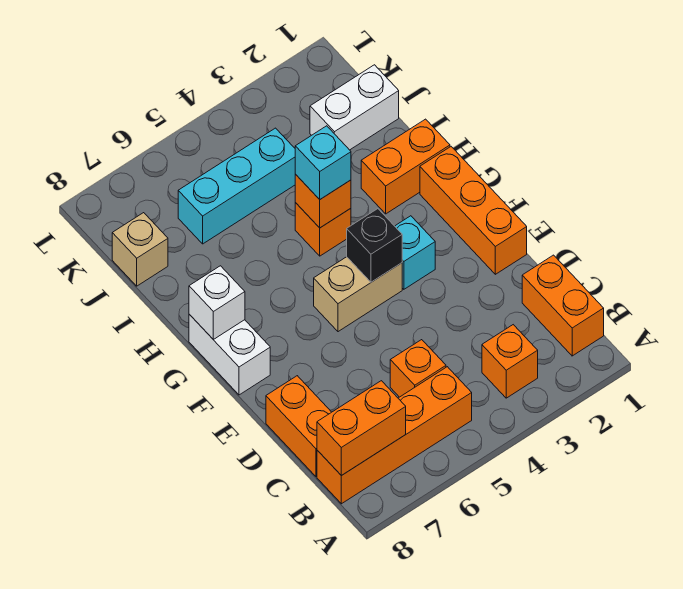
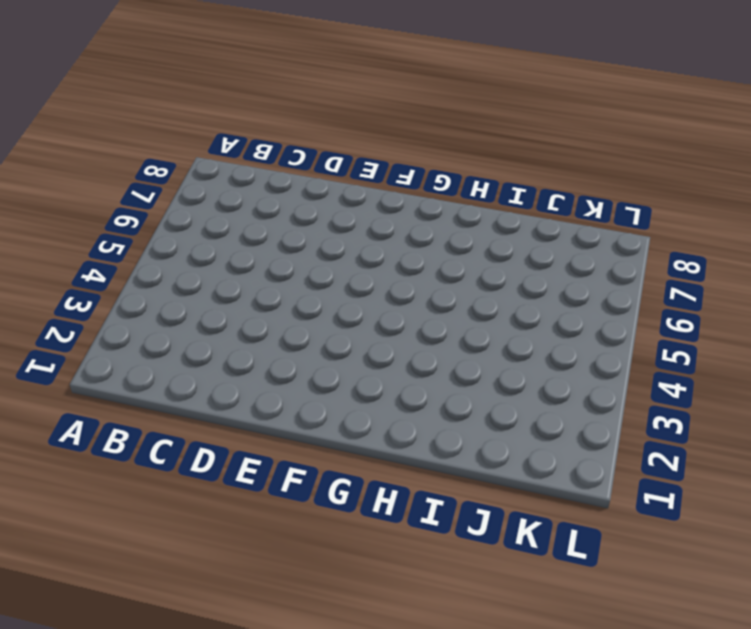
none -> orange 1x2 brick [522,255,604,356]
none -> orange 1x1 brick [482,325,538,398]
none -> orange 1x4 brick [317,367,472,504]

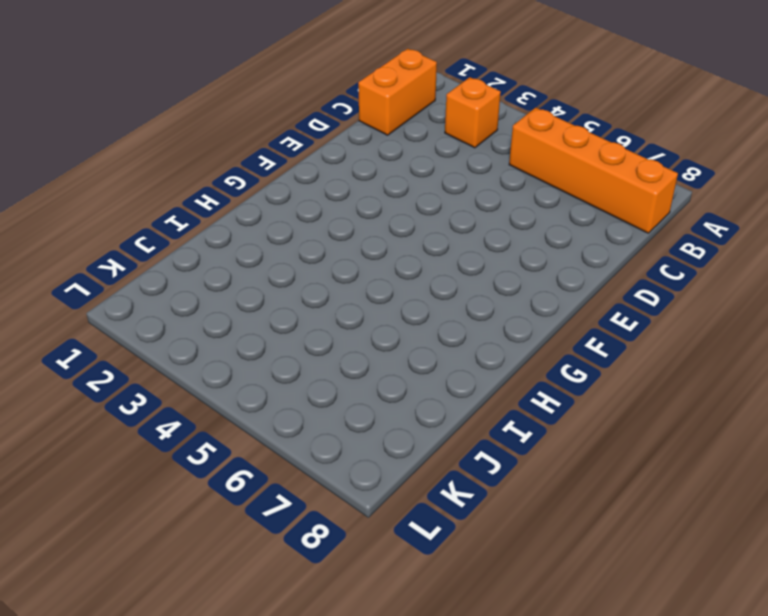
none -> orange 1x1 brick [390,340,446,397]
none -> orange 1x2 brick [266,376,331,476]
none -> orange 1x3 brick [420,147,527,274]

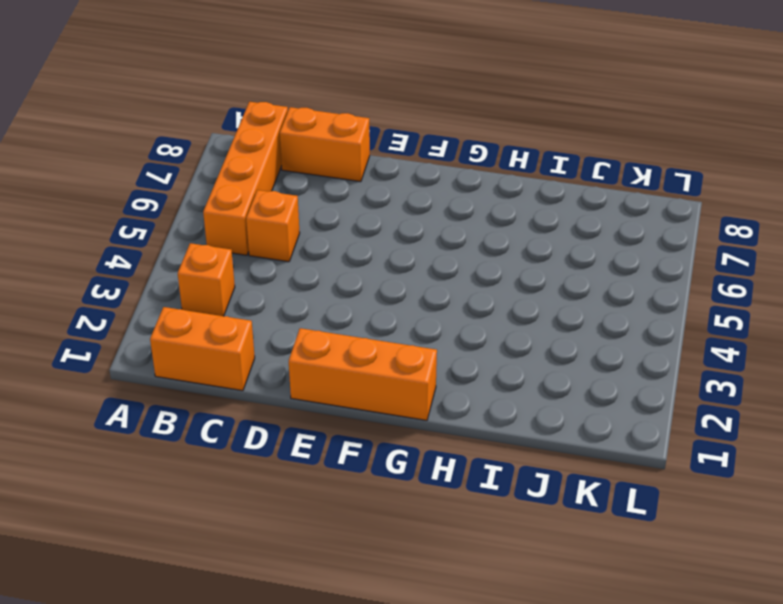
none -> cyan 1x1 brick [395,216,435,289]
none -> tan 1x2 brick [314,257,402,332]
none -> white 1x2 brick [189,314,270,395]

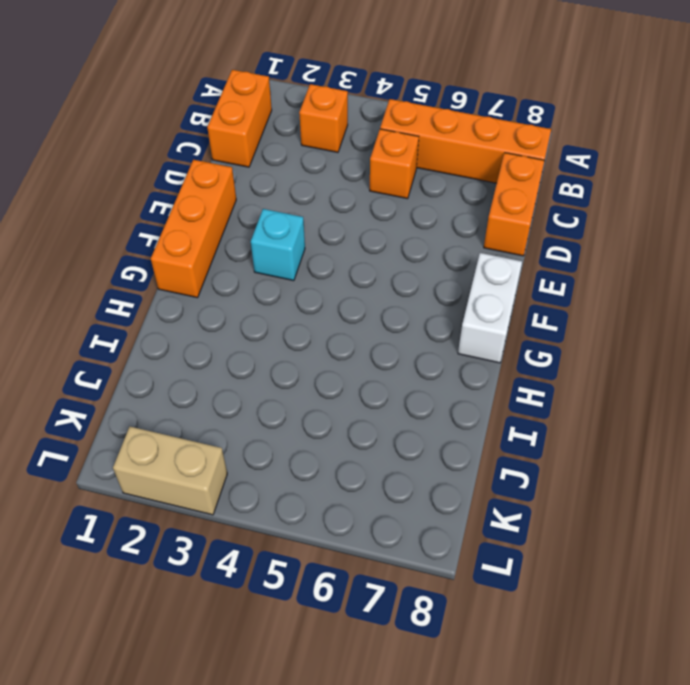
tan 1x2 brick [113,427,227,515] -> tan 1x2 brick moved to [314,257,402,332]
none -> orange 1x2 brick [361,119,450,214]
none -> orange 1x1 brick [295,203,351,256]
none -> white 1x2 brick [310,65,399,150]

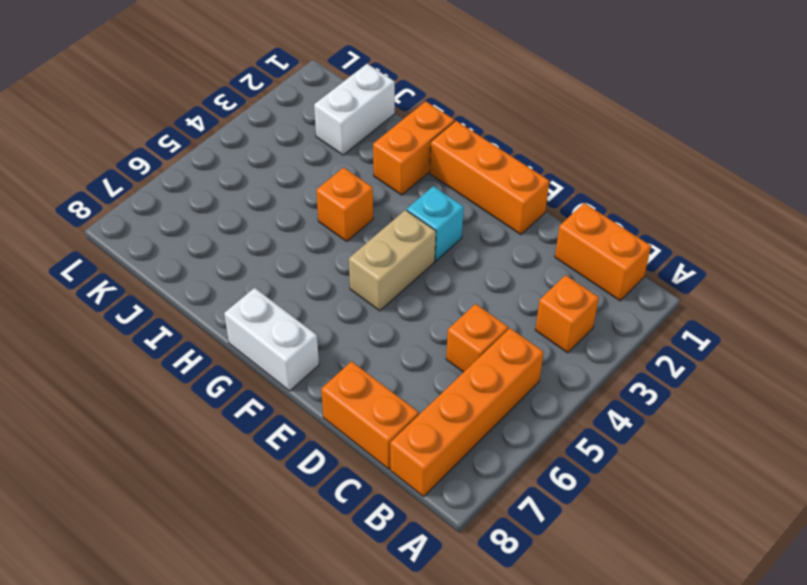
none -> cyan 1x3 brick [178,128,295,244]
none -> tan 1x1 brick [112,213,168,286]
none -> orange 1x2 brick [317,381,406,476]

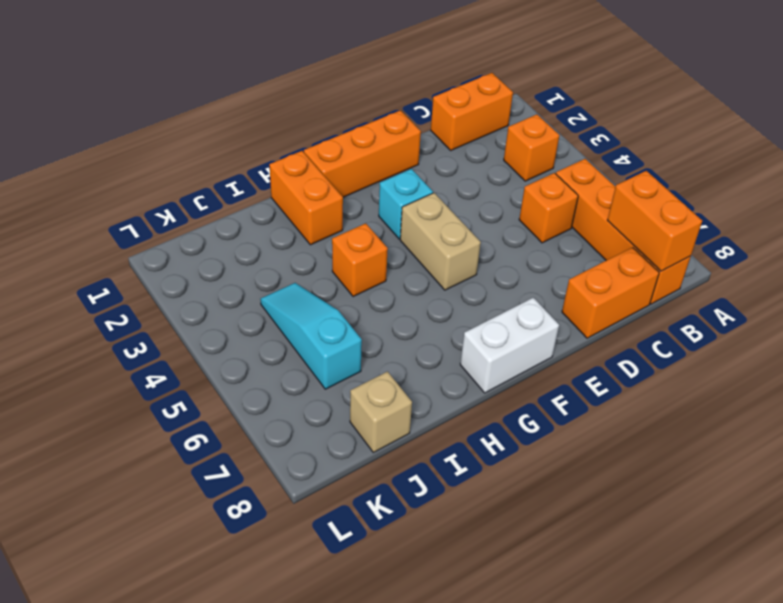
cyan 1x3 slope [260,283,362,389] -> cyan 1x3 brick [178,128,295,244]
none -> white 1x2 brick [310,65,399,150]
none -> black 1x1 brick [347,209,402,282]
none -> white 1x1 brick [189,266,245,339]

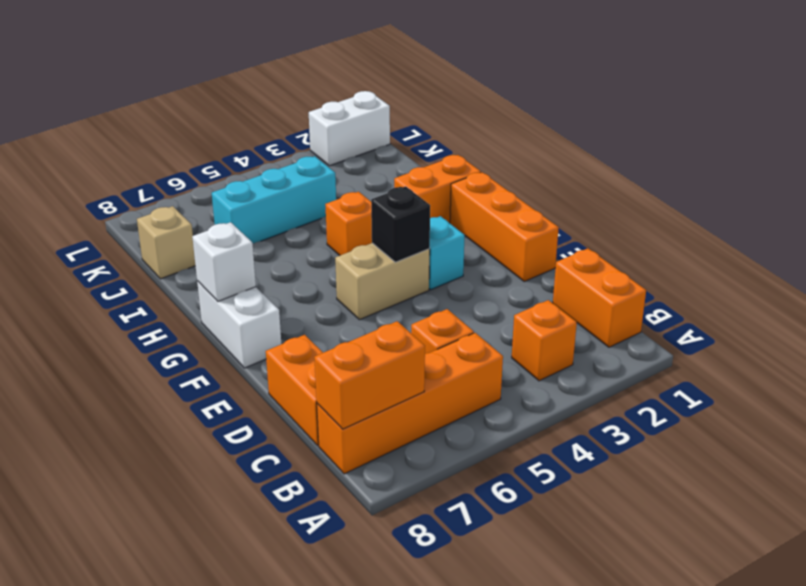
white 1x2 brick [309,91,390,166] -> white 1x2 brick moved to [310,65,399,150]
none -> orange 1x1 brick [295,174,351,228]
none -> cyan 1x1 brick [295,126,351,199]

